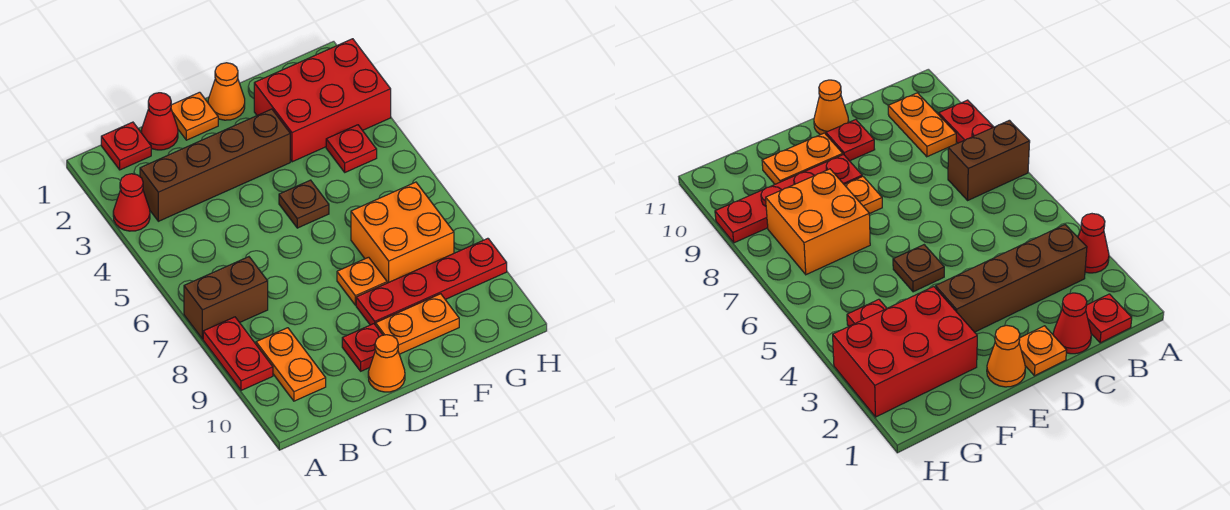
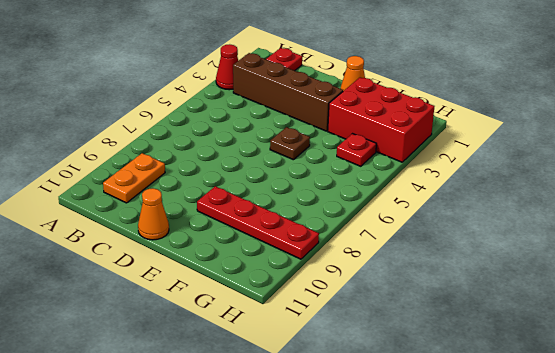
none -> brown 1x2 brick [184,257,268,339]
none -> red 1x2 plate [203,317,273,390]
none -> red 1x1 cone [141,93,178,150]

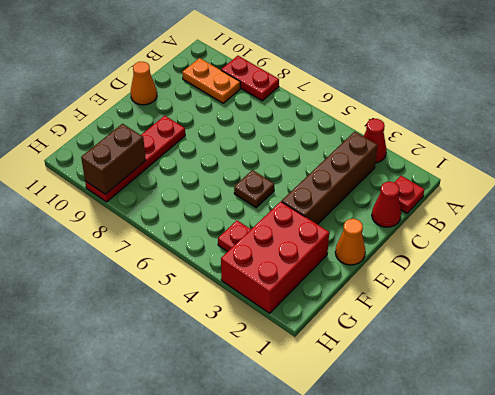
brown 1x2 brick [81,124,146,194] -> brown 1x2 brick moved to [184,257,268,339]
none -> orange 1x1 plate [171,92,218,140]
none -> red 1x1 plate [342,324,382,371]
none -> orange 1x1 plate [337,257,387,305]

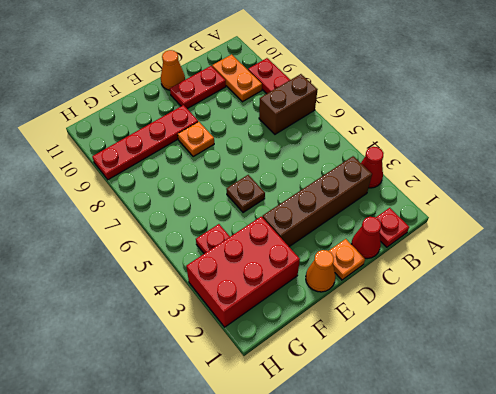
red 1x2 plate [170,66,226,109] -> red 1x1 plate [342,324,382,371]
none -> orange 1x2 plate [376,294,459,354]
none -> orange 2x2 brick [351,182,454,283]

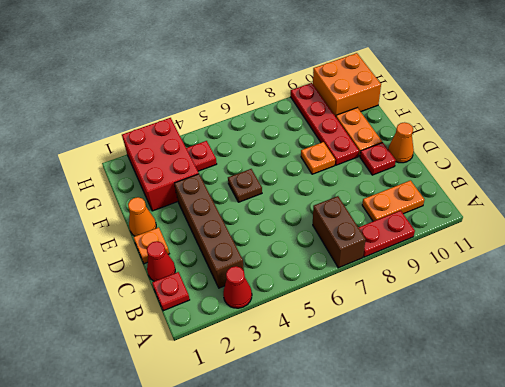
orange 2x2 brick [313,53,381,117] -> orange 2x2 brick moved to [351,182,454,283]

